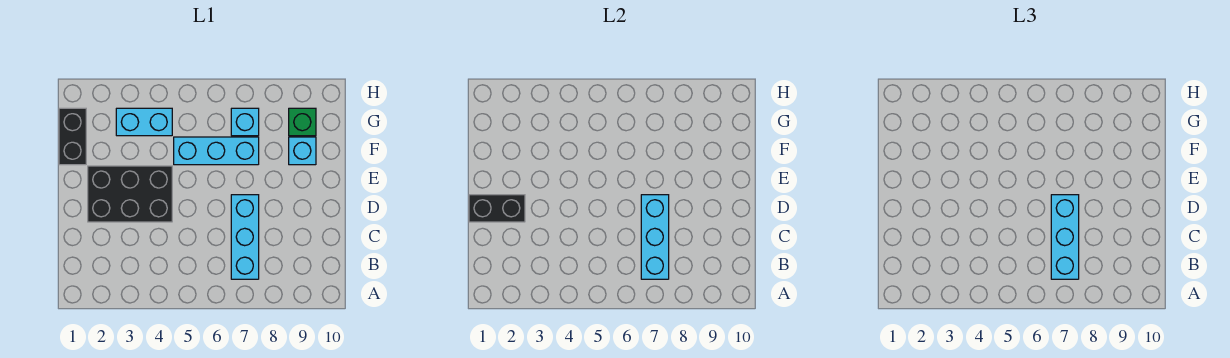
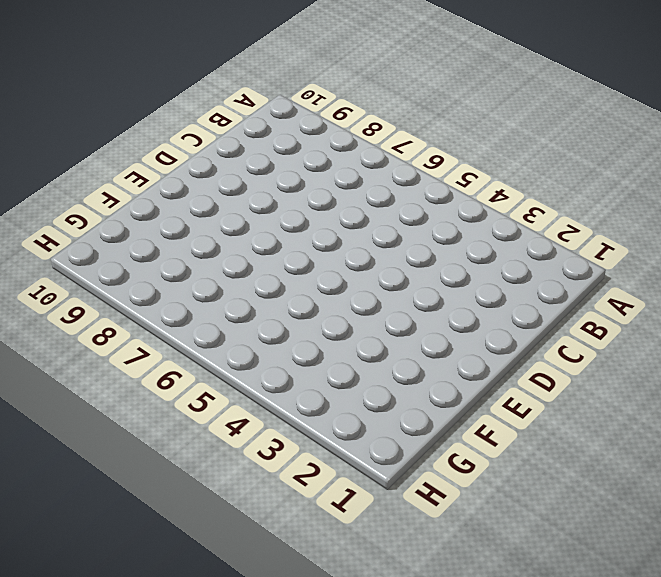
none -> cyan 1x3 brick [231,195,259,279]
none -> black 2x3 brick [88,166,172,222]

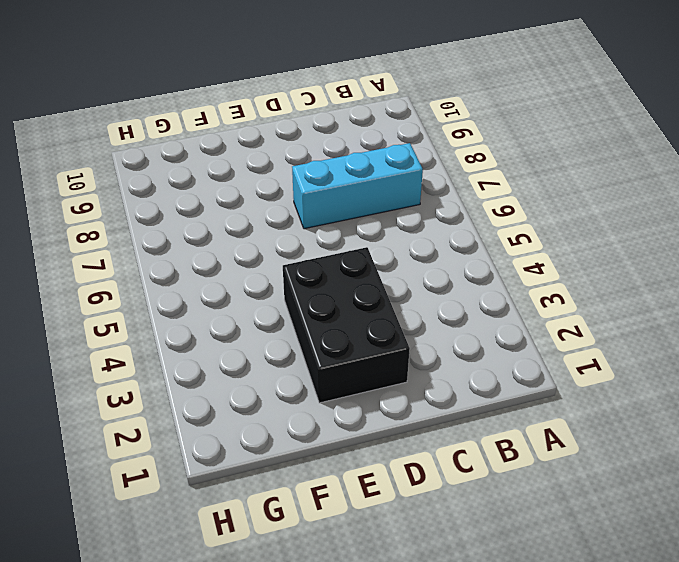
none -> black 1x2 brick [59,108,86,165]
none -> cyan 1x3 brick [174,137,259,165]

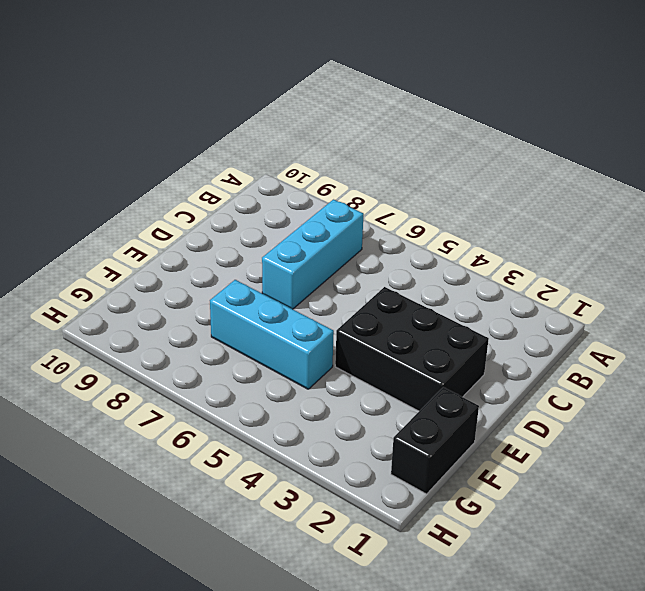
none -> cyan 1x1 brick [289,137,316,165]
none -> cyan 1x2 brick [116,108,172,136]

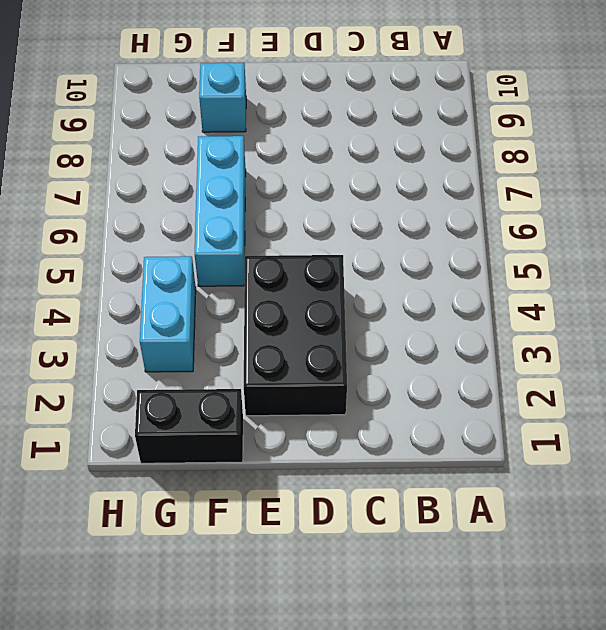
none -> cyan 1x3 brick [231,195,259,279]
none -> cyan 1x1 brick [231,108,259,136]

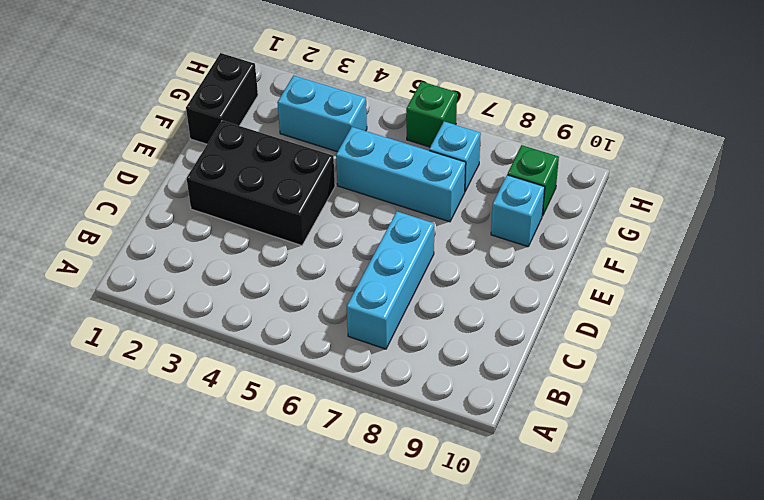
green 1x1 brick [406,81,457,147] -> none
none -> cyan 1x3 brick [641,195,669,279]
none -> black 1x2 brick [469,195,525,222]

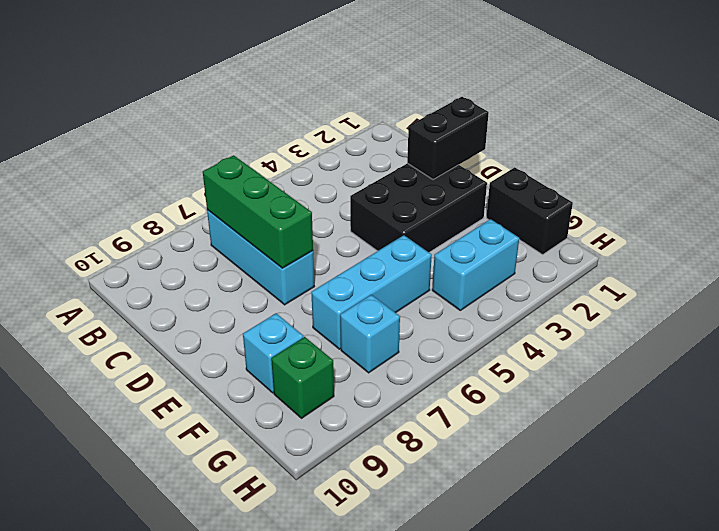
green 1x3 brick [203,155,313,268] -> cyan 1x3 brick [641,195,669,279]
none -> cyan 1x3 brick [1051,195,1079,279]

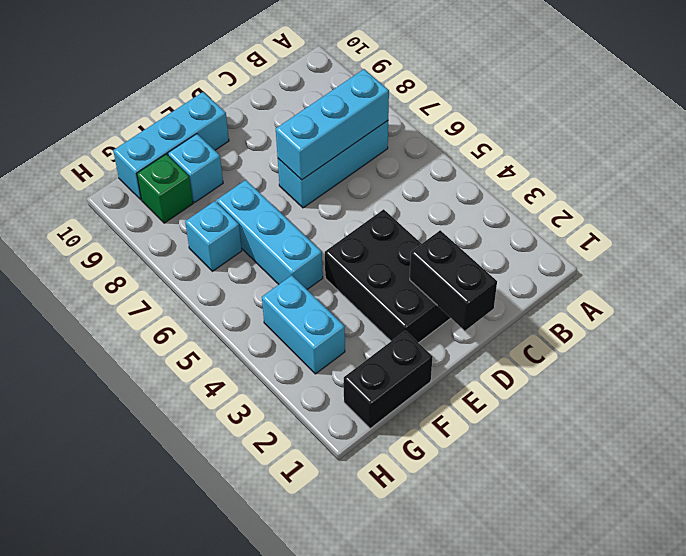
cyan 1x3 brick [113,92,229,200] -> cyan 1x3 brick moved to [1051,195,1079,279]

